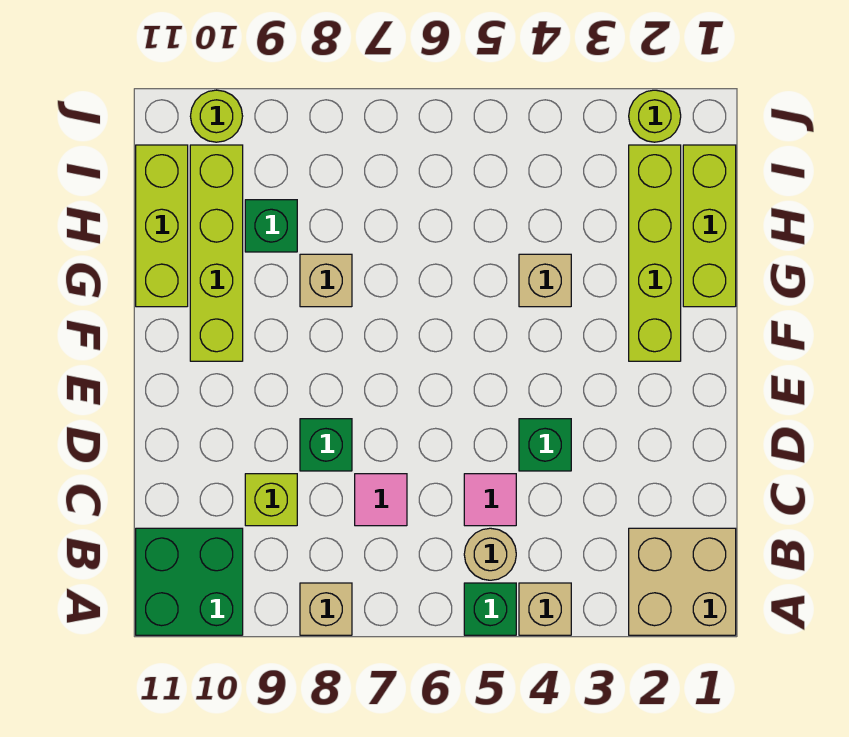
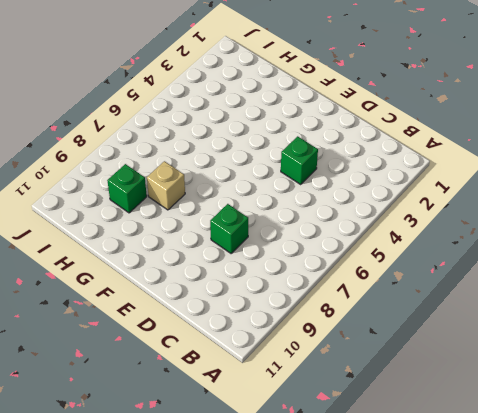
none -> tan 2x2 brick [629,528,736,635]
none -> tan 1x1 brick [519,583,571,635]
none -> green 1x1 brick [464,583,516,635]

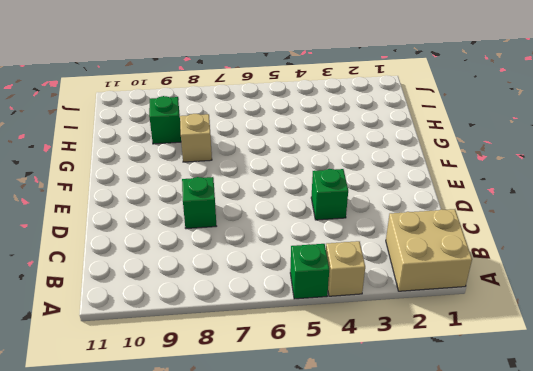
none -> tan 1x1 brick [300,583,352,635]
none -> green 2x2 brick [136,528,243,635]
none -> tan 1x1 round brick [464,528,516,580]

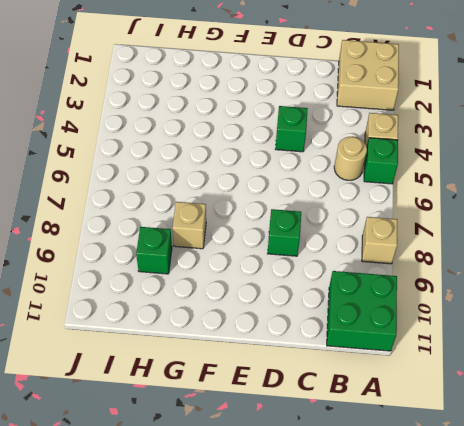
none -> pink 1x1 tile [464,474,516,526]
none -> pink 1x1 tile [355,474,407,526]
none -> lime 1x1 brick [245,474,297,526]

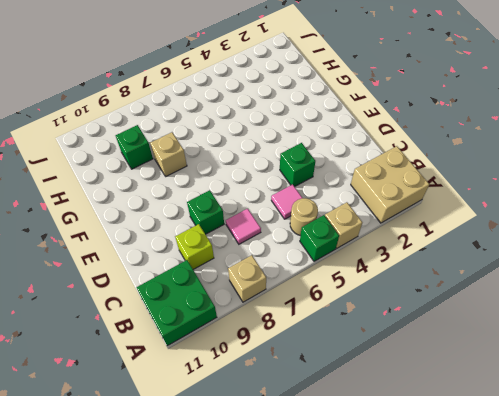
none -> lime 1x4 brick [629,145,681,361]
none -> lime 1x4 brick [190,145,243,361]
none -> lime 1x3 brick [683,145,736,307]

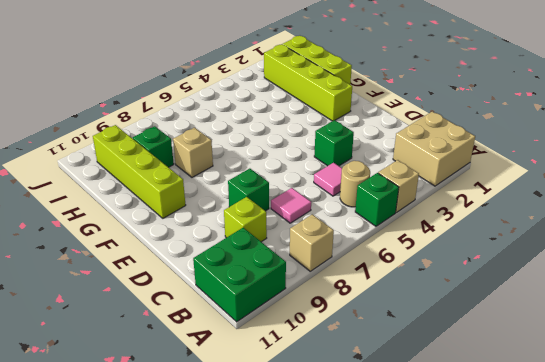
none -> tan 1x1 brick [519,254,571,307]
none -> lime 1x3 brick [136,145,188,307]
none -> lime 1x1 round brick [629,90,681,142]

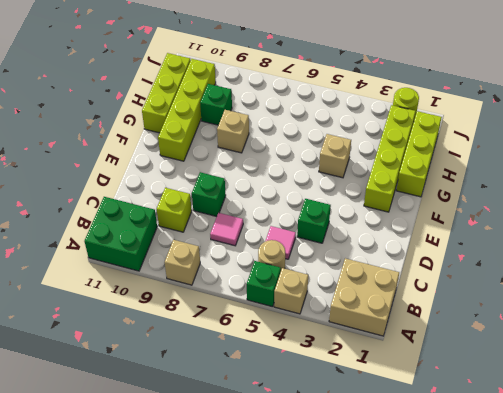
none -> lime 1x1 round brick [190,90,243,142]

